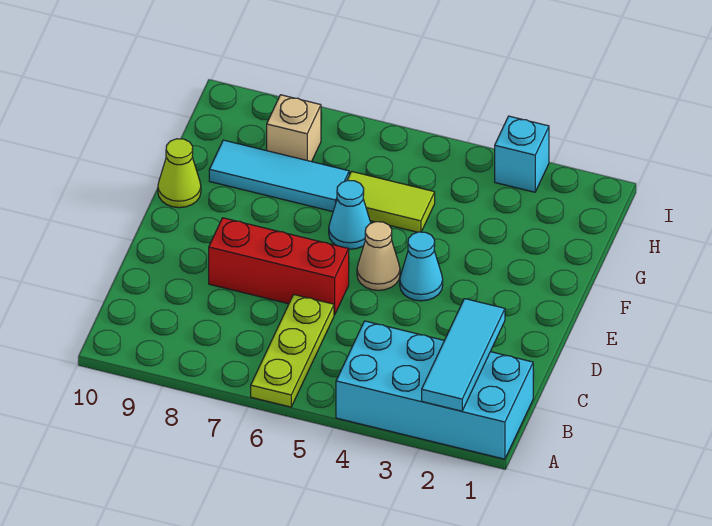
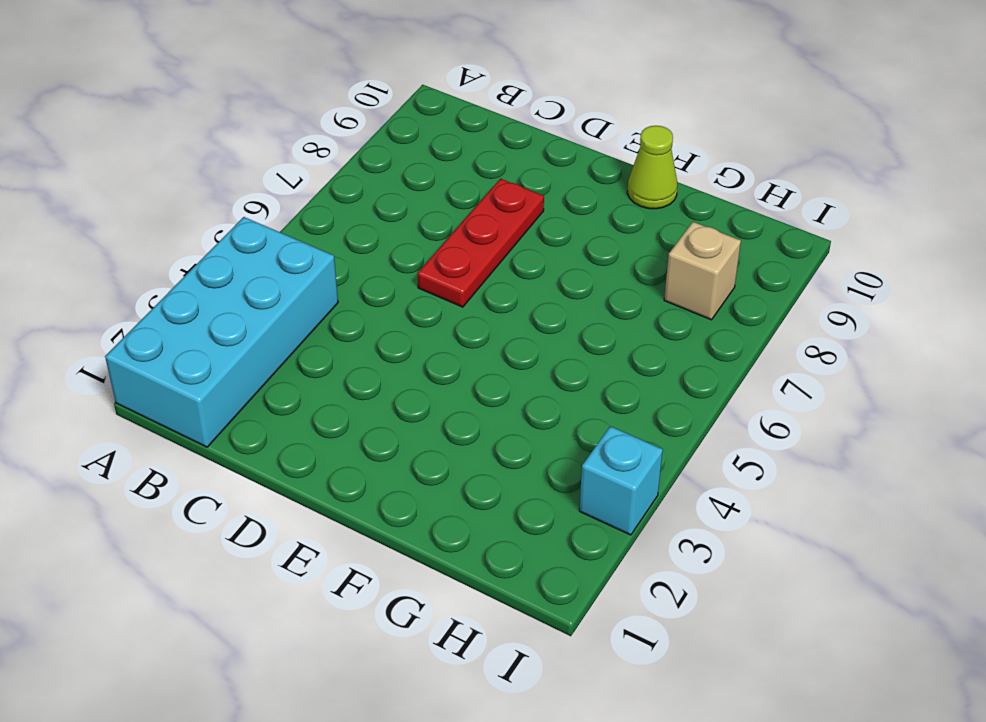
red 1x3 plate [418,179,544,307] -> red 1x3 brick [209,218,349,315]
none -> lime 1x3 plate [251,295,334,407]
none -> cyan 1x1 cone [400,232,443,301]
none -> tan 1x1 cone [357,222,400,290]

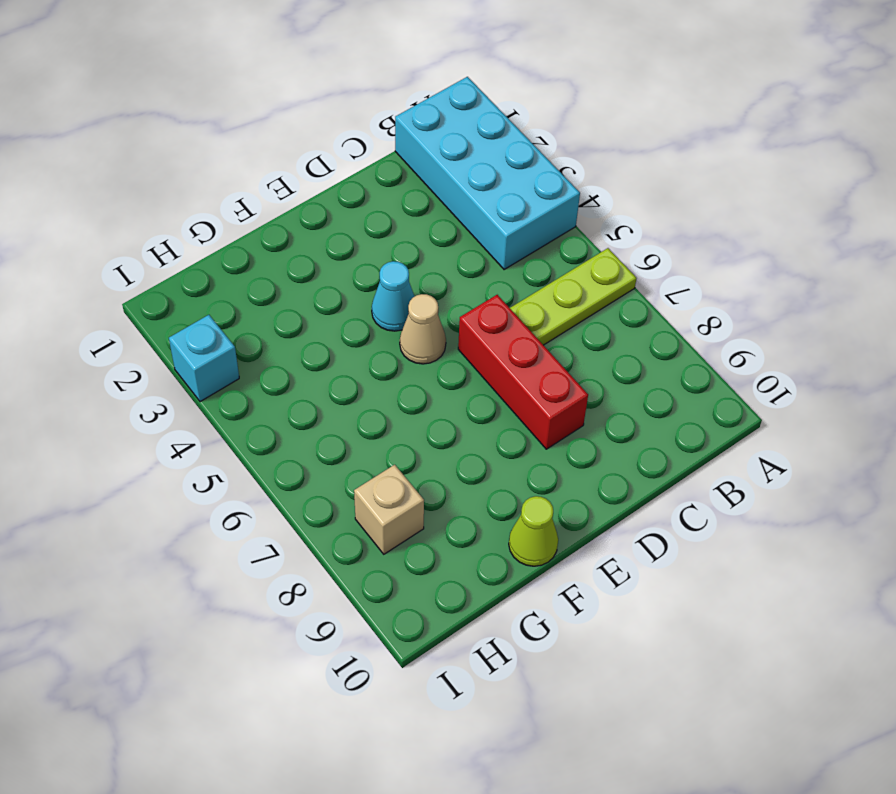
none -> cyan 1x1 cone [329,180,371,249]
none -> lime 1x2 tile [347,171,435,232]
none -> cyan 1x3 tile [209,140,349,212]

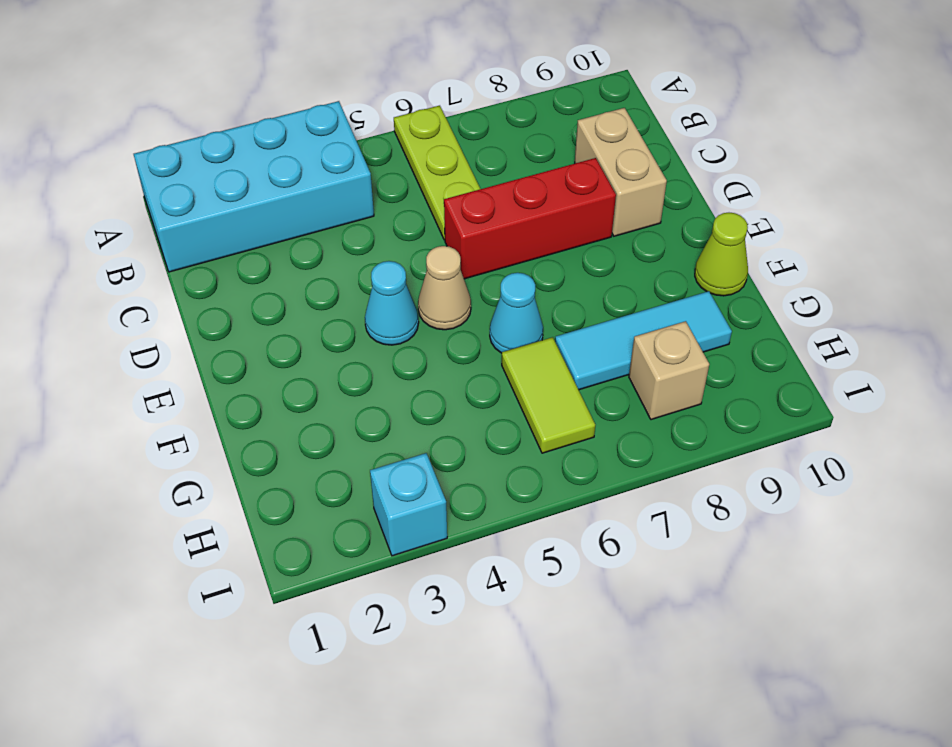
tan 1x2 brick [575,108,667,236] -> none
lime 1x2 tile [502,337,595,453] -> lime 1x2 tile turned to [347,171,435,232]
none -> cyan 1x3 tile [422,299,505,411]

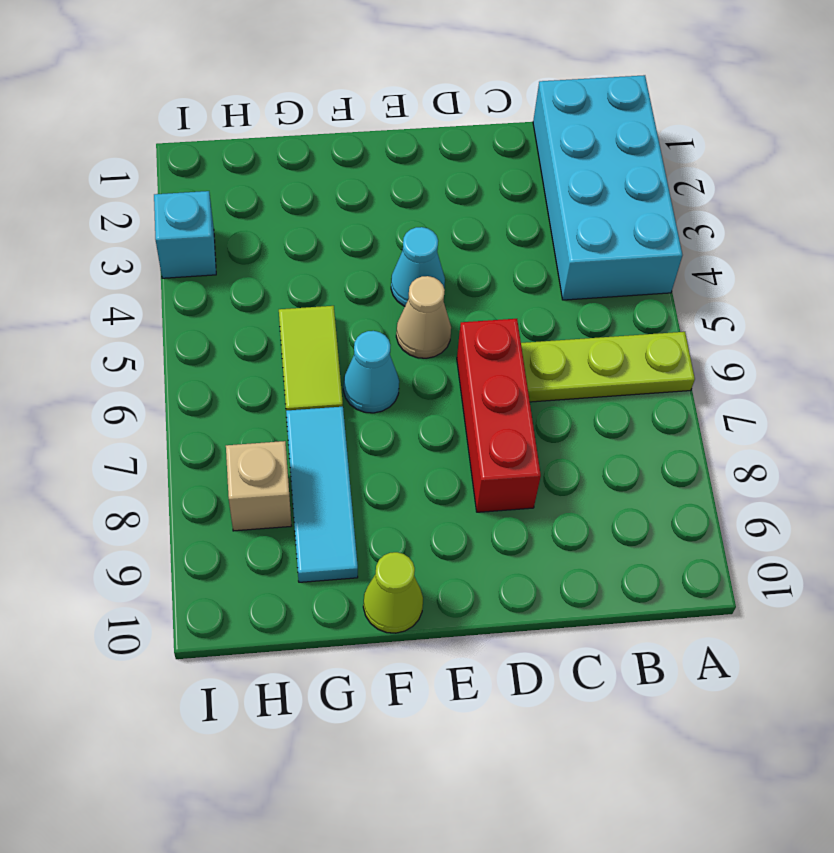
none -> cyan 1x3 tile [422,299,505,411]

